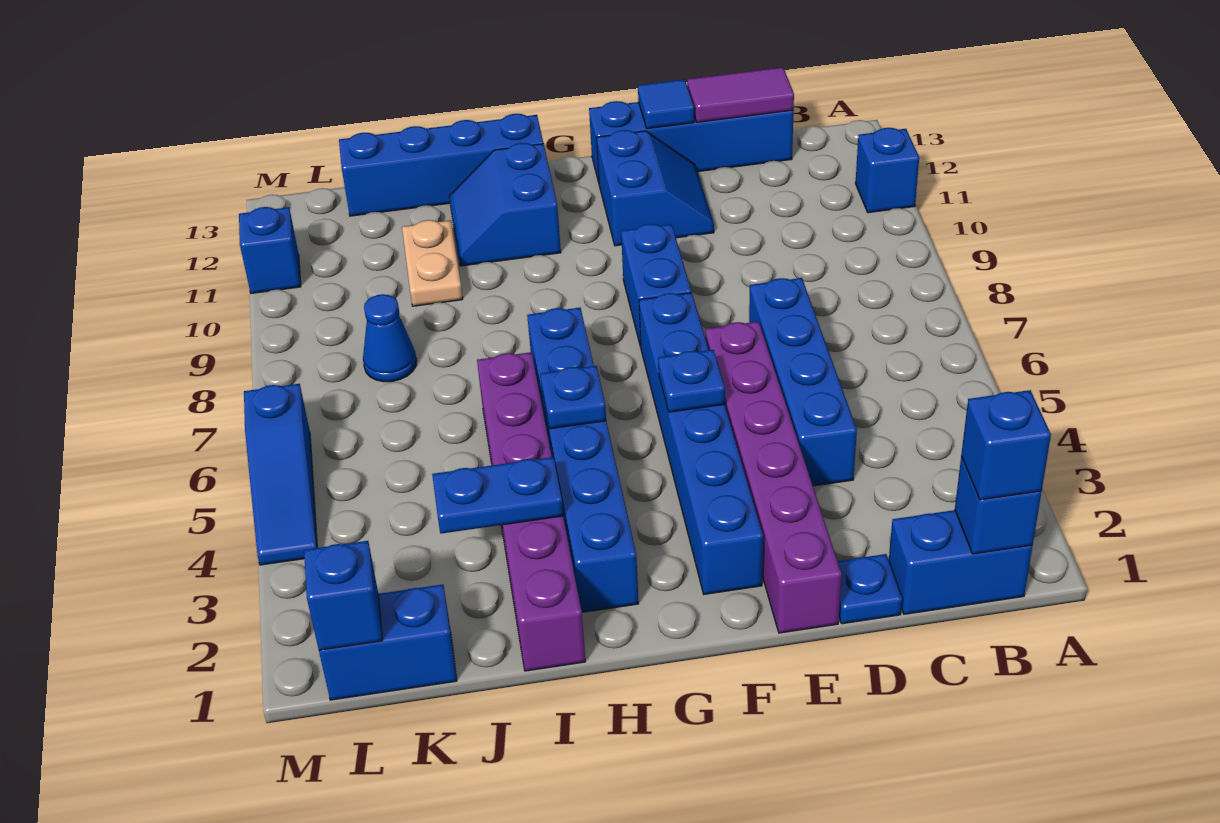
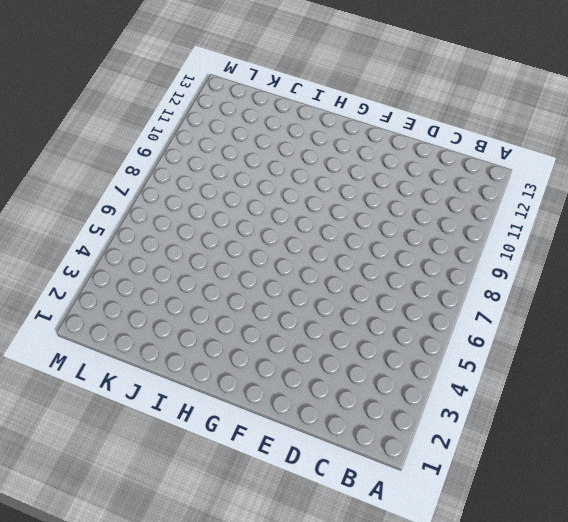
none -> blue 1x1 brick [856,128,919,213]
none -> blue 1x2 brick [889,510,1032,614]
none -> blue 1x4 brick [589,101,794,182]

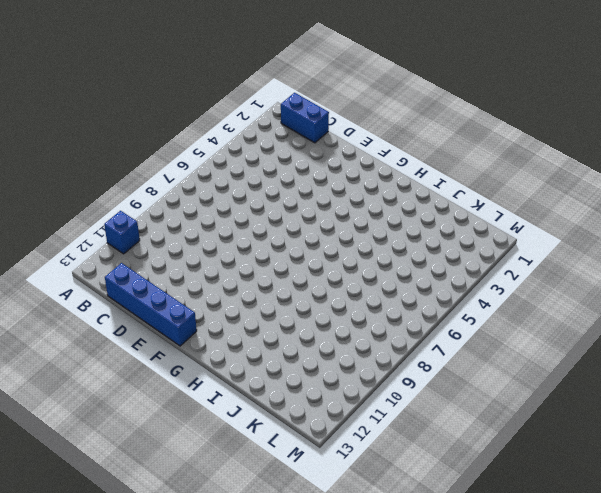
none -> blue 1x1 plate [838,554,902,624]
none -> blue 1x4 brick [749,278,857,486]
none -> purple 1x6 brick [705,322,842,633]

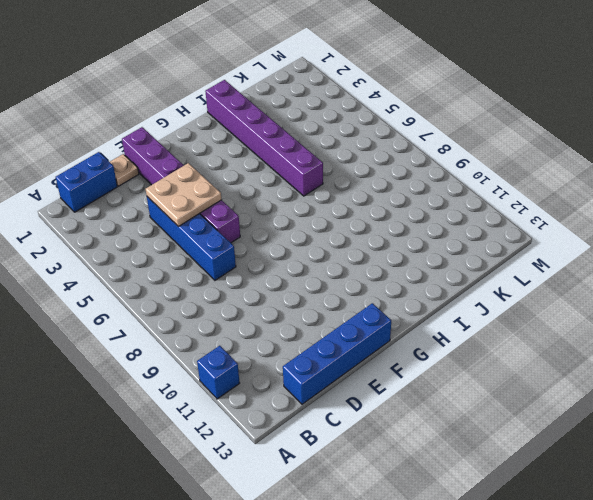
tan 1x1 plate [110,154,139,186] -> blue 1x1 plate [838,554,902,624]
tan 2x2 plate [146,163,222,227] -> none
none -> blue 2x2 slope [597,130,714,246]
none -> blue 1x6 brick [639,293,763,594]
none -> blue 1x2 brick [621,224,691,347]

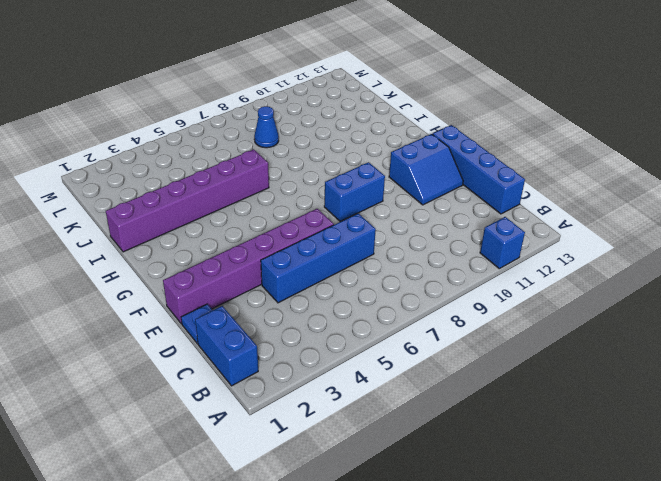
none -> blue 1x6 brick [639,293,763,594]
none -> blue 1x6 brick [527,308,639,612]
none -> blue 2x2 slope [449,143,561,266]

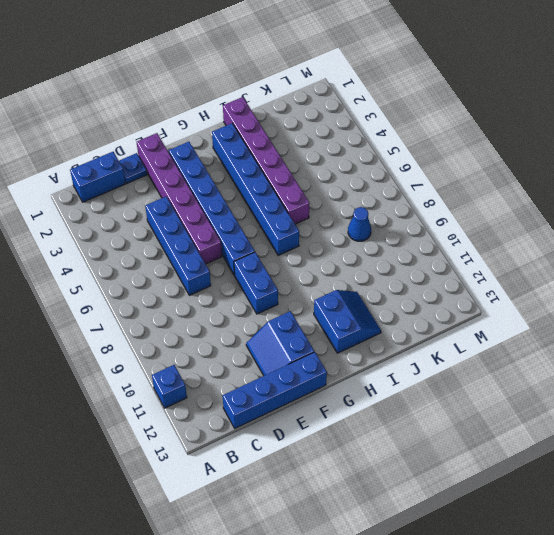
none -> blue 1x4 brick [339,114,543,216]
none -> tan 1x2 plate [402,220,463,306]
none -> blue 1x2 brick [319,584,457,700]

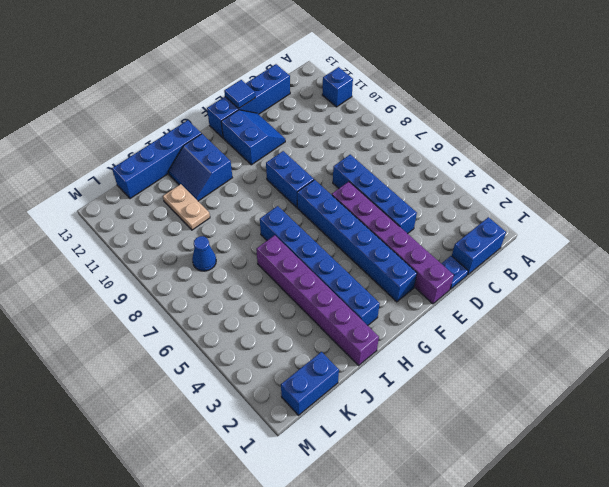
none -> blue 1x3 slope [244,384,317,565]
none -> blue 1x1 brick [239,207,301,293]
none -> blue 1x1 brick [955,456,1041,554]

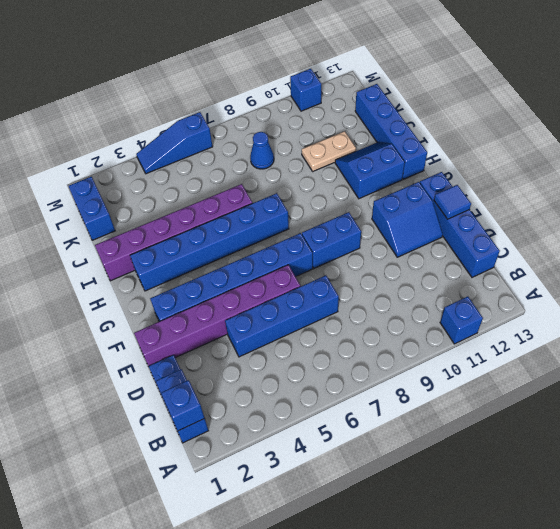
none -> purple 1x2 tile [687,67,794,122]
none -> blue 1x1 plate [658,350,725,412]
none -> blue 1x1 plate [541,366,606,429]

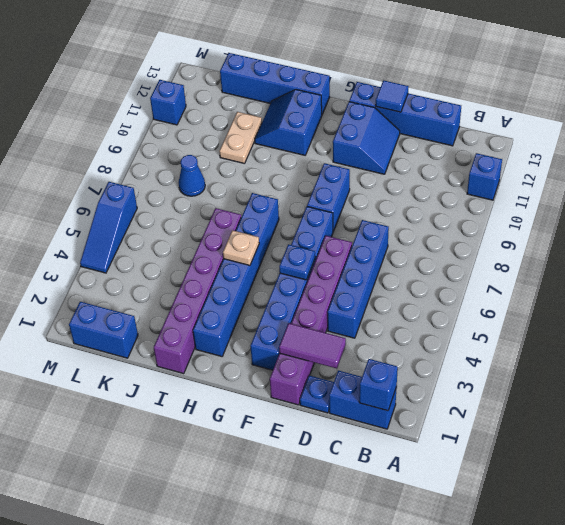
purple 1x2 tile [279,323,346,369] -> purple 1x2 tile moved to [687,67,794,122]
tan 1x1 plate [223,230,259,265] -> blue 1x1 plate [541,366,606,429]
none -> blue 1x2 plate [432,457,563,534]
none -> blue 1x1 brick [304,541,383,650]
none -> blue 1x1 brick [961,390,1051,500]

